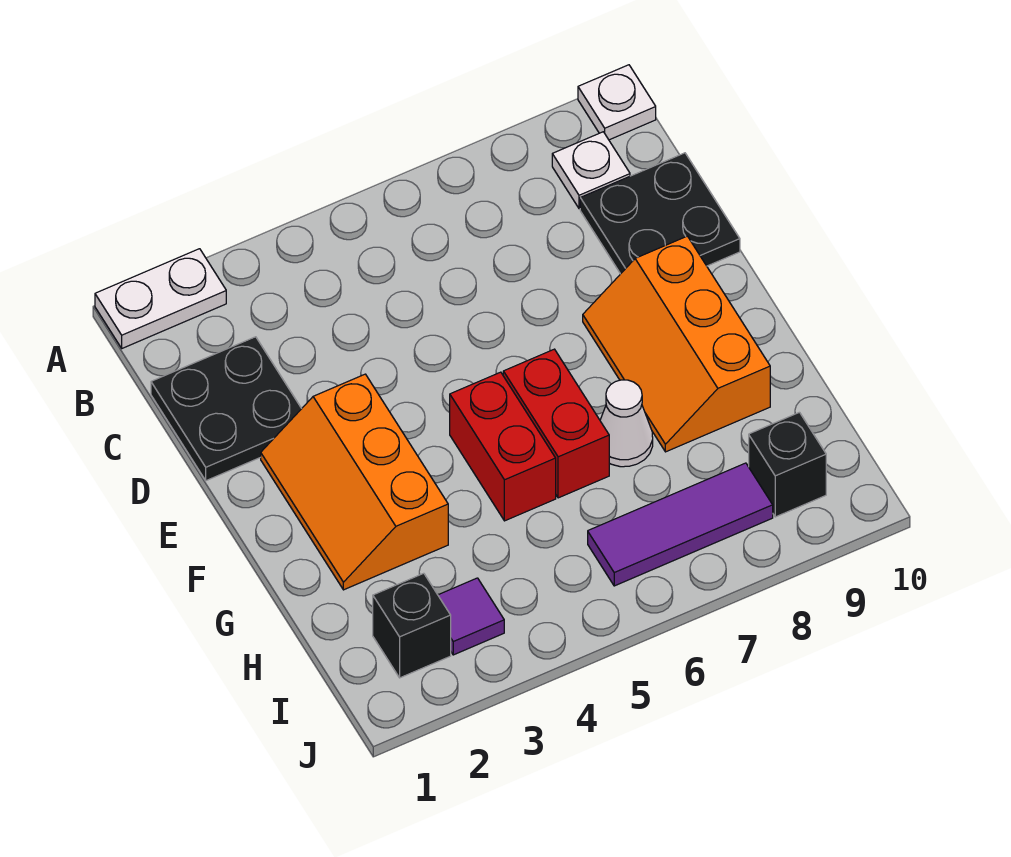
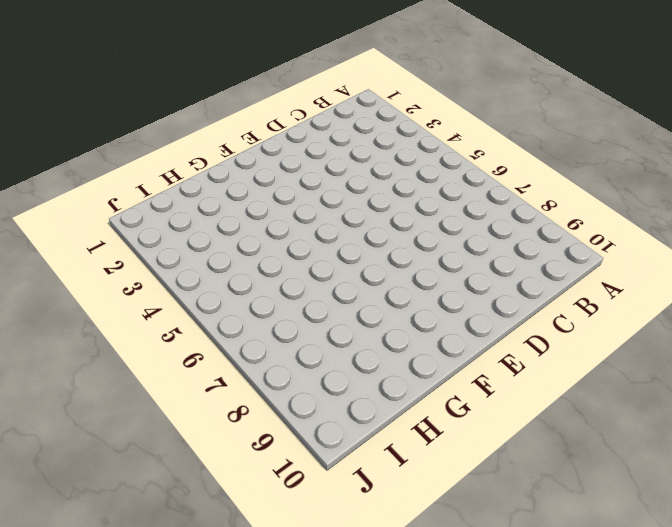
none -> white 1x2 plate [95,249,226,348]
none -> white 1x1 plate [578,65,656,140]
none -> white 1x1 plate [552,132,630,209]

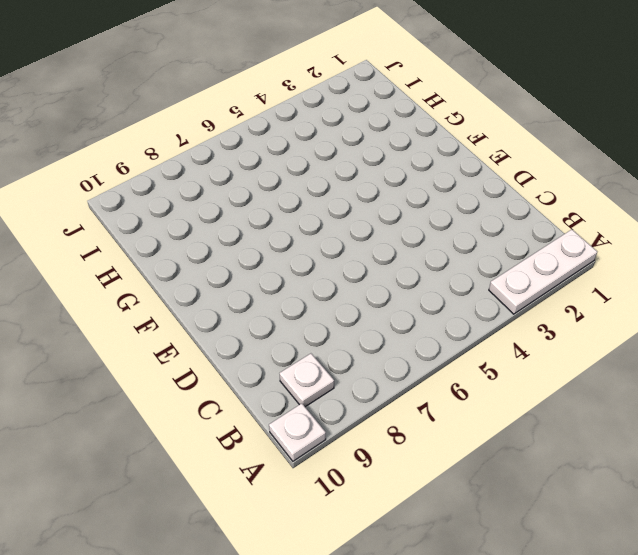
white 1x3 plate [489,230,597,314] -> white 1x2 plate [95,249,226,348]
none -> black 2x2 plate [151,337,302,481]
none -> black 2x2 plate [580,153,740,274]
none -> orange 2x3 slope [261,374,448,590]

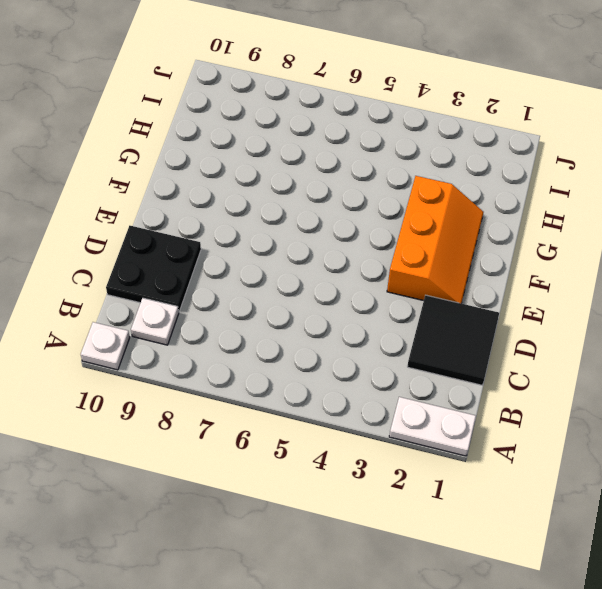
black 2x2 tile [407,295,499,385] -> black 2x2 plate [151,337,302,481]
none -> orange 2x3 slope [583,236,770,452]
none -> red 1x2 brick [450,372,556,521]
none -> red 1x2 brick [503,349,609,498]

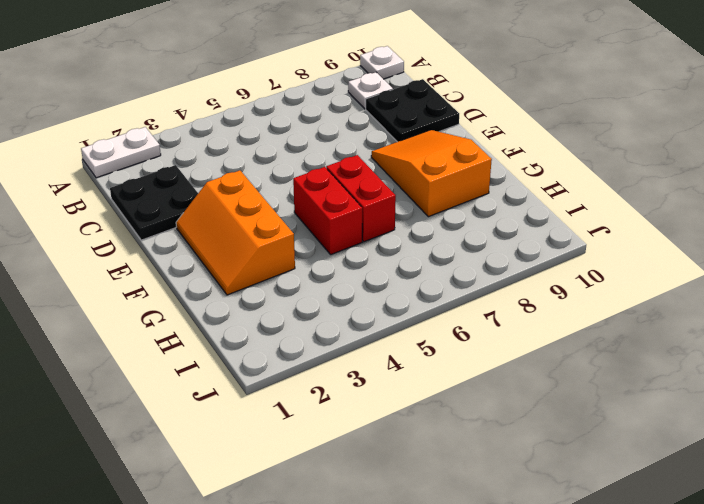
orange 2x3 slope [371,130,492,217] -> orange 2x3 slope turned to [583,236,770,452]
none -> white 1x1 cone [600,380,653,467]
none -> black 1x1 brick [373,573,451,678]
none -> purple 1x1 tile [438,578,504,655]

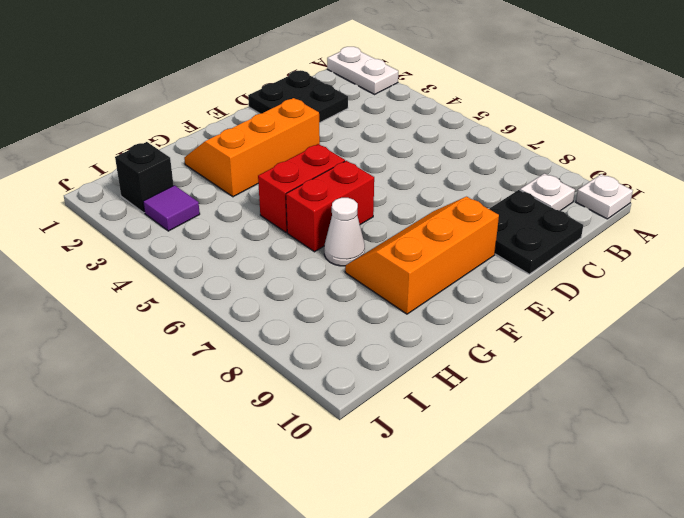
none -> purple 1x3 tile [588,463,773,586]
none -> black 1x1 brick [749,412,826,517]

